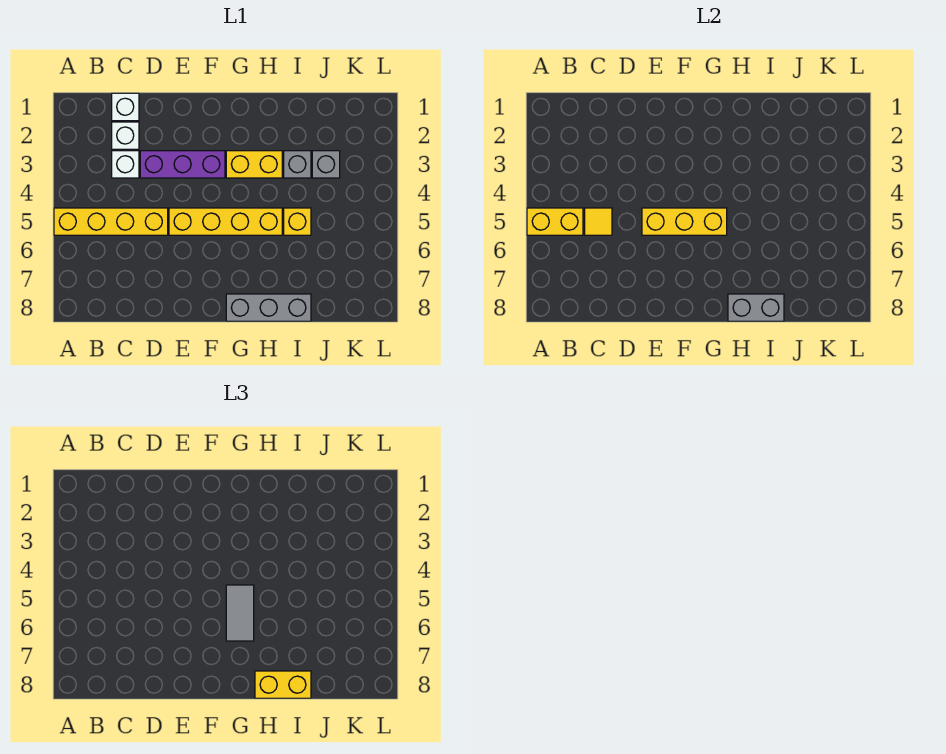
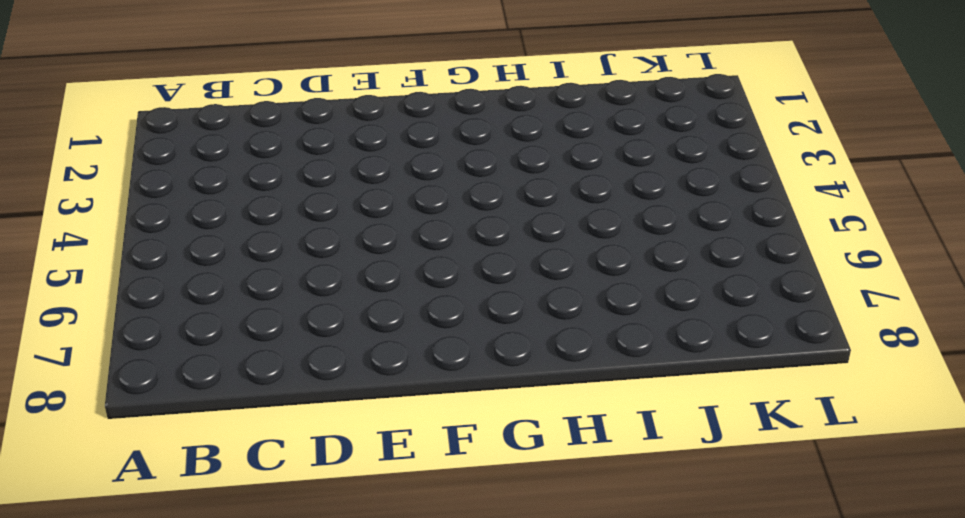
none -> yellow 1x4 brick [54,208,168,235]
none -> white 1x1 brick [112,93,139,121]
none -> white 1x1 brick [112,122,139,149]

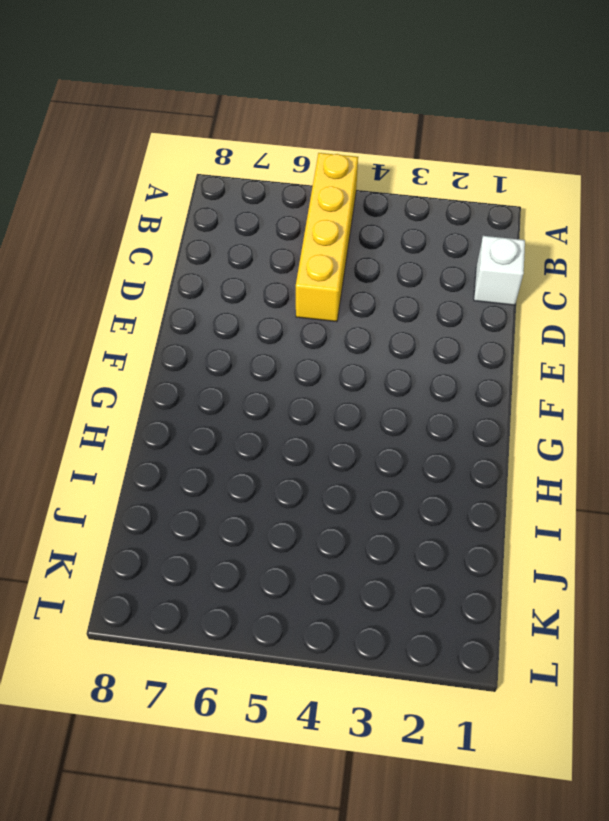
none -> white 1x1 brick [112,122,139,149]
none -> white 1x1 brick [112,151,139,178]
none -> purple 1x3 brick [140,151,225,178]

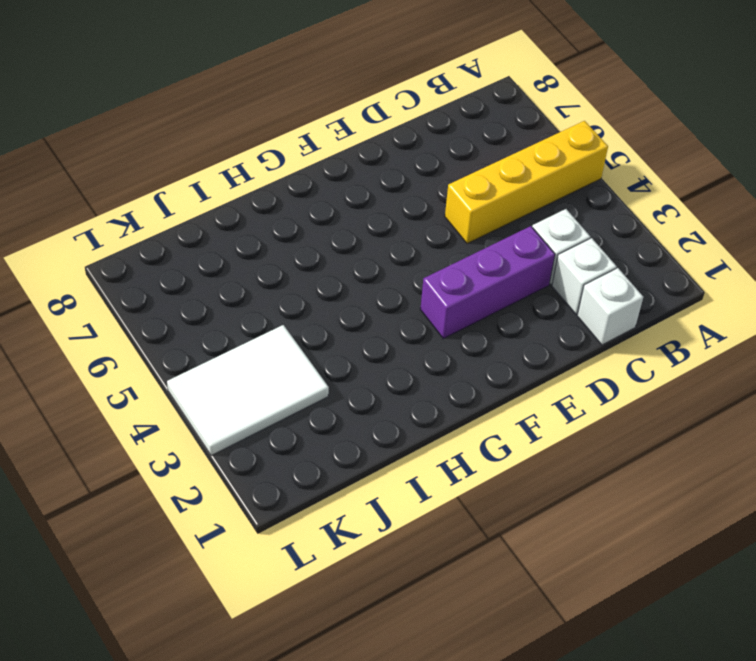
white 2x3 tile [167,325,329,456] -> grey 1x1 brick [312,151,340,178]
none -> yellow 1x4 brick [169,208,282,235]
none -> yellow 1x2 brick [226,151,282,178]
none -> grey 1x3 brick [226,294,311,321]

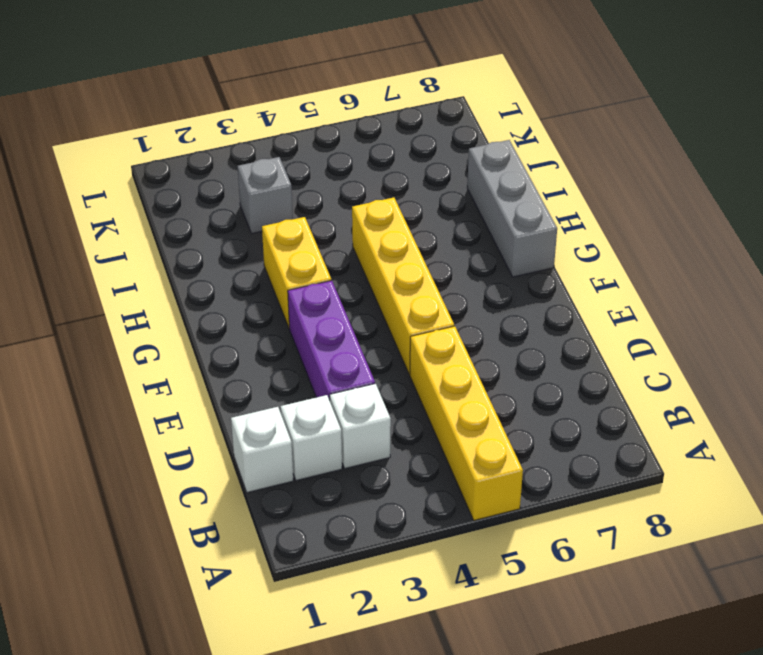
none -> grey 1x1 brick [284,151,311,178]
none -> yellow 1x1 brick [284,208,311,235]
none -> yellow 1x2 brick [527,208,583,235]

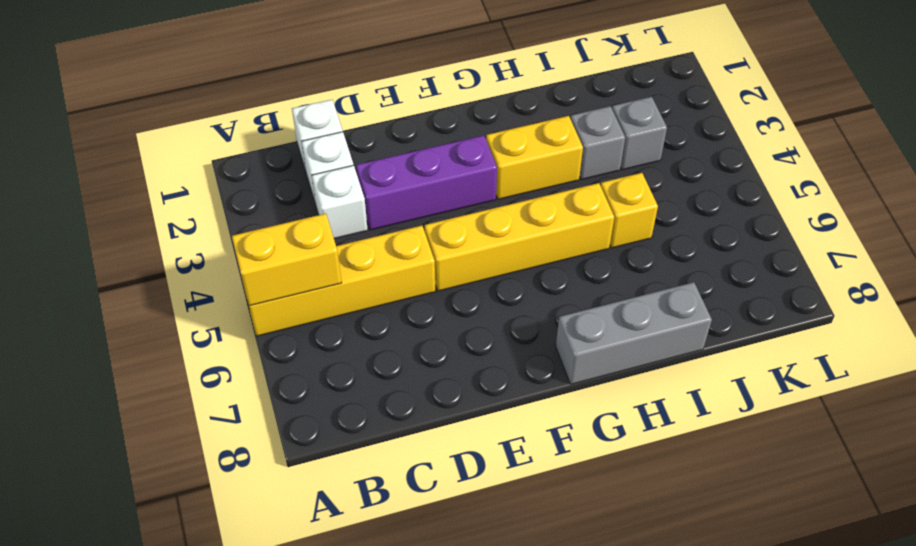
none -> yellow 1x1 tile [585,208,612,235]
none -> yellow 1x3 brick [642,208,727,235]
none -> grey 1x2 brick [728,294,784,321]

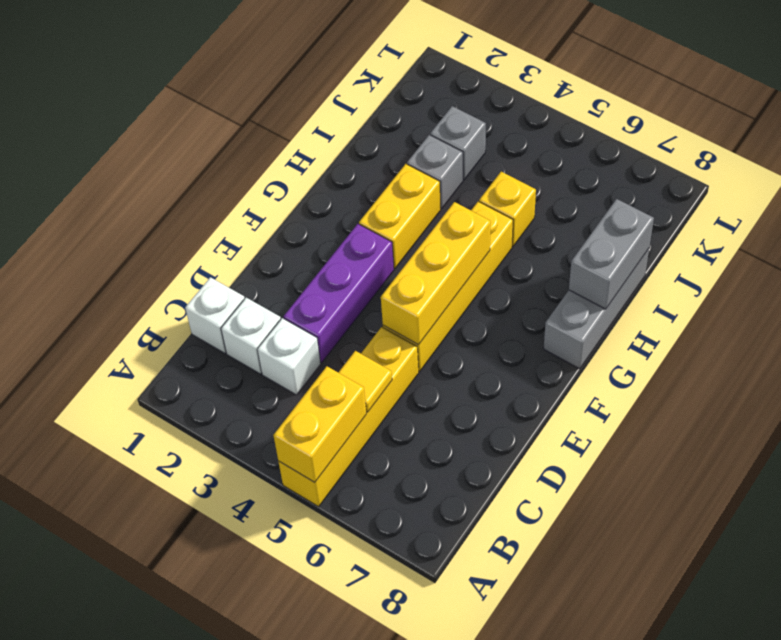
none -> grey 1x2 tile [226,585,254,641]
none -> yellow 1x2 brick [255,671,311,698]

